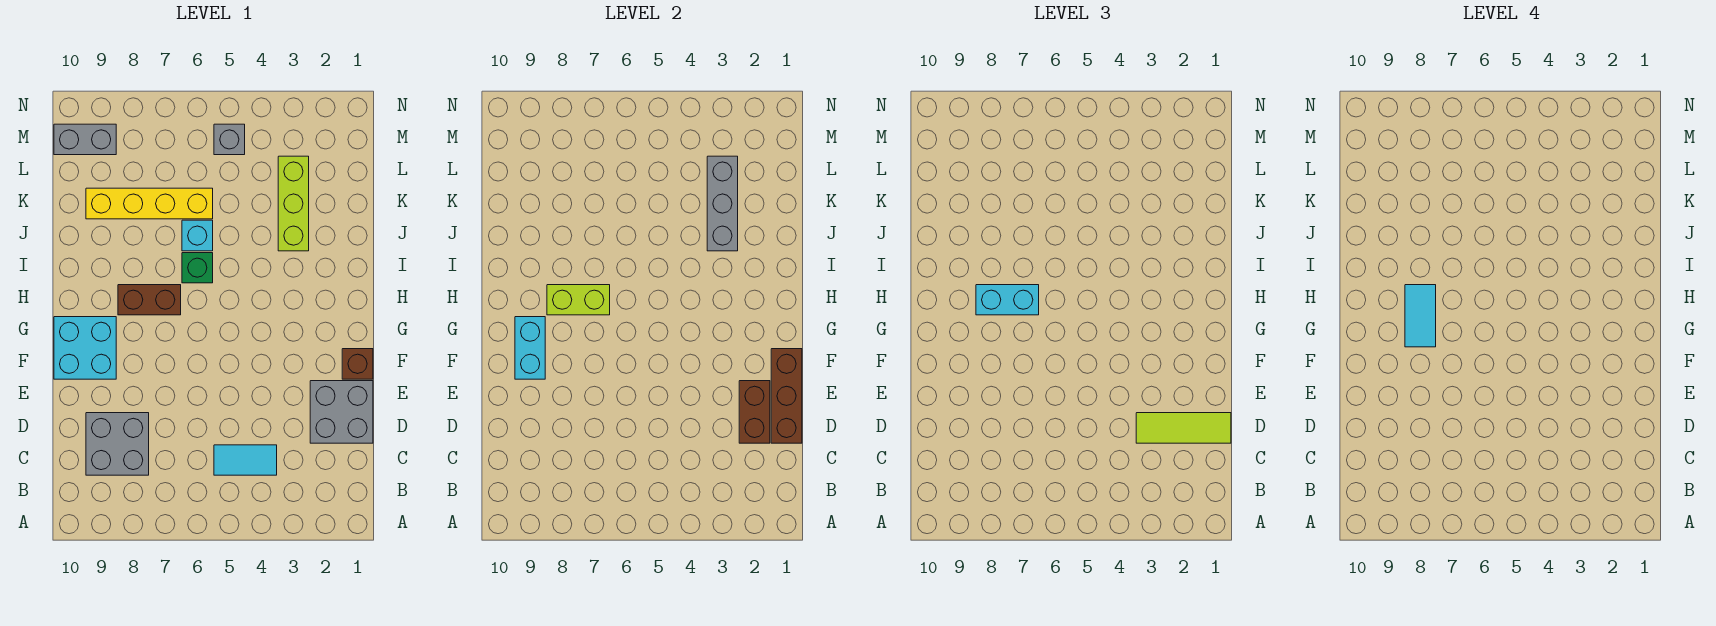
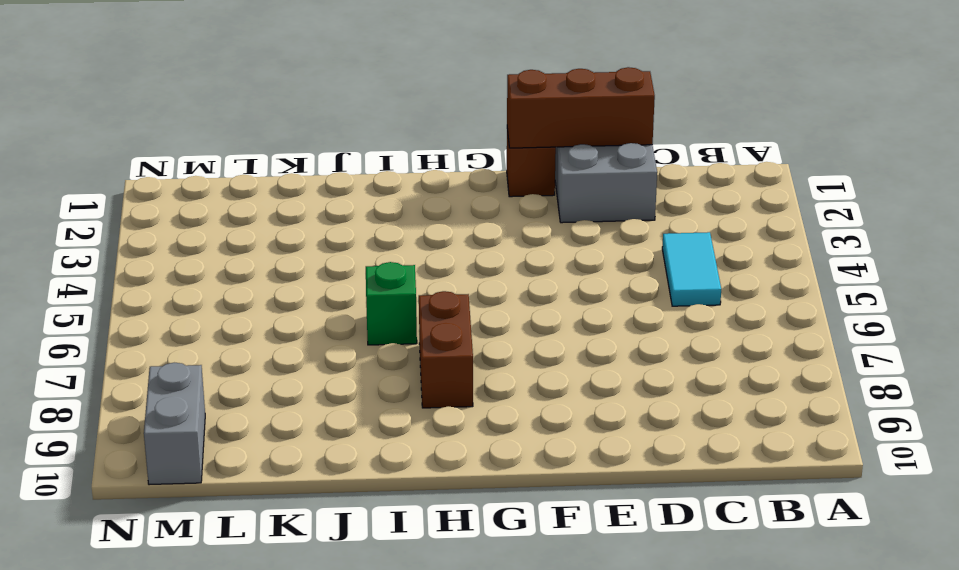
none -> grey 2x2 brick [86,413,149,475]
none -> cyan 2x2 brick [54,317,116,379]
none -> lime 1x3 brick [278,156,309,251]

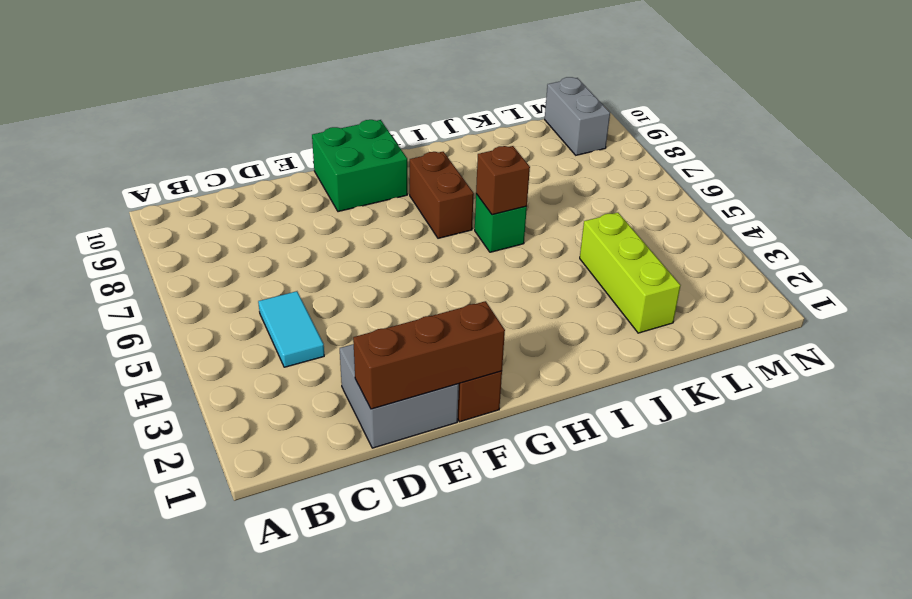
green 2x2 brick [312,120,407,212] -> cyan 2x2 brick [54,317,116,379]
brown 1x1 brick [476,146,530,215] -> none
lime 1x3 brick [580,213,681,333] -> lime 1x3 brick turned to [278,156,309,251]
none -> grey 2x2 brick [86,413,149,475]
none -> cyan 1x1 brick [182,220,213,251]
none -> yellow 1x4 brick [86,188,213,219]

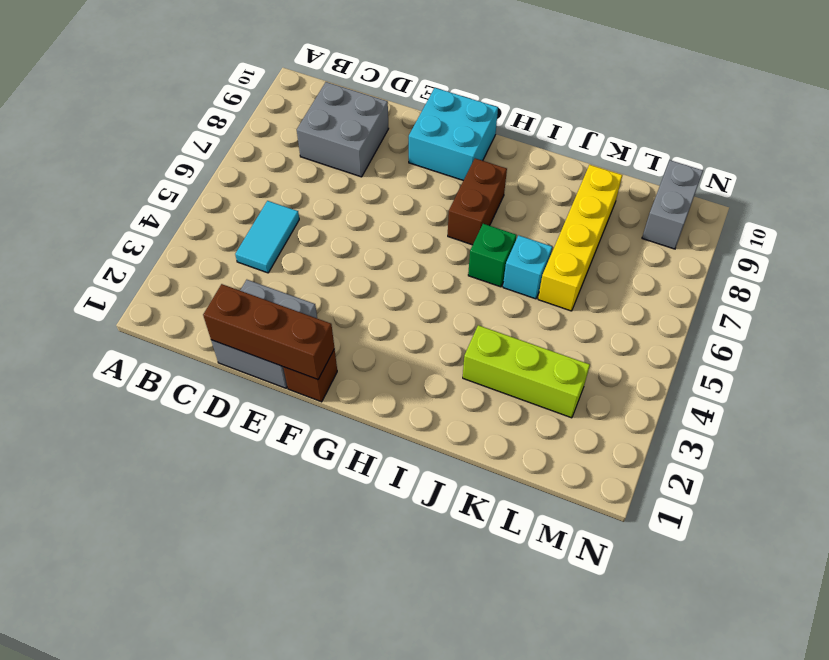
none -> grey 1x1 brick [214,124,245,155]
none -> brown 1x2 brick [739,381,770,443]
none -> cyan 1x2 brick [515,317,545,379]

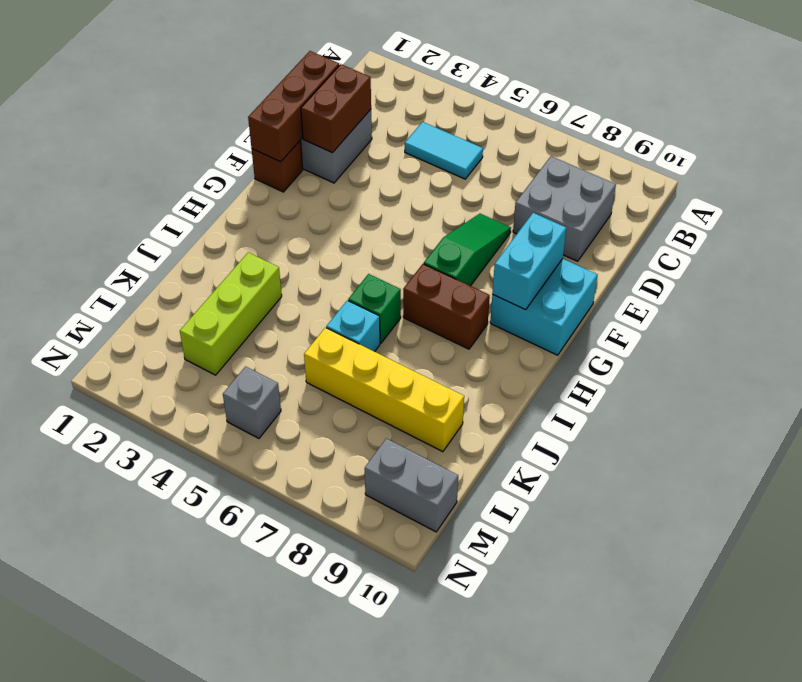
green 1x3 slope [424,214,511,286] -> none
none -> lime 1x2 brick [547,285,610,315]
none -> grey 1x3 brick [707,156,738,251]
none -> lime 1x3 tile [1136,413,1231,443]

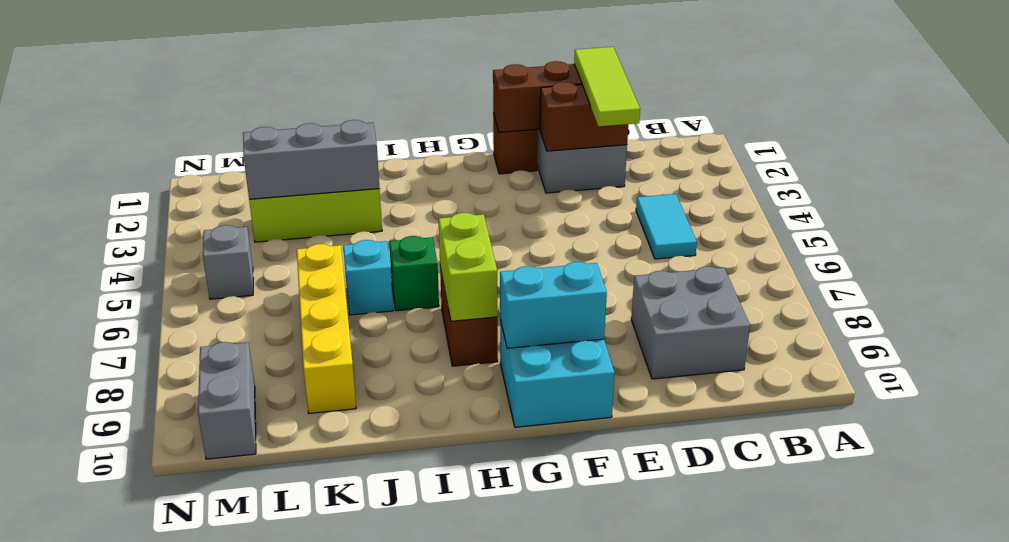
none -> cyan 1x2 brick [976,285,1039,315]
none -> cyan 1x2 tile [1405,285,1436,347]

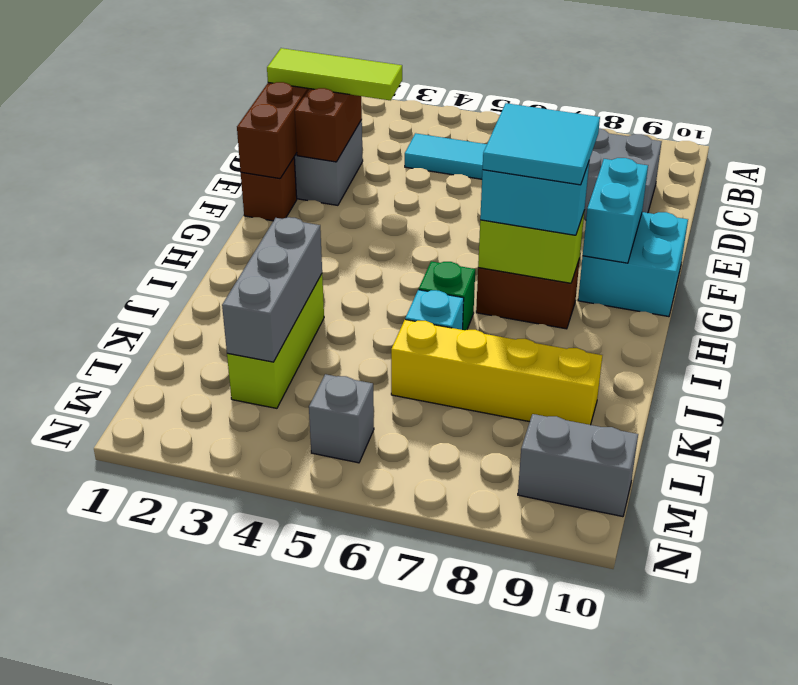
cyan 2x2 tile [483,103,600,185] -> cyan 1x2 tile [1405,285,1436,347]

